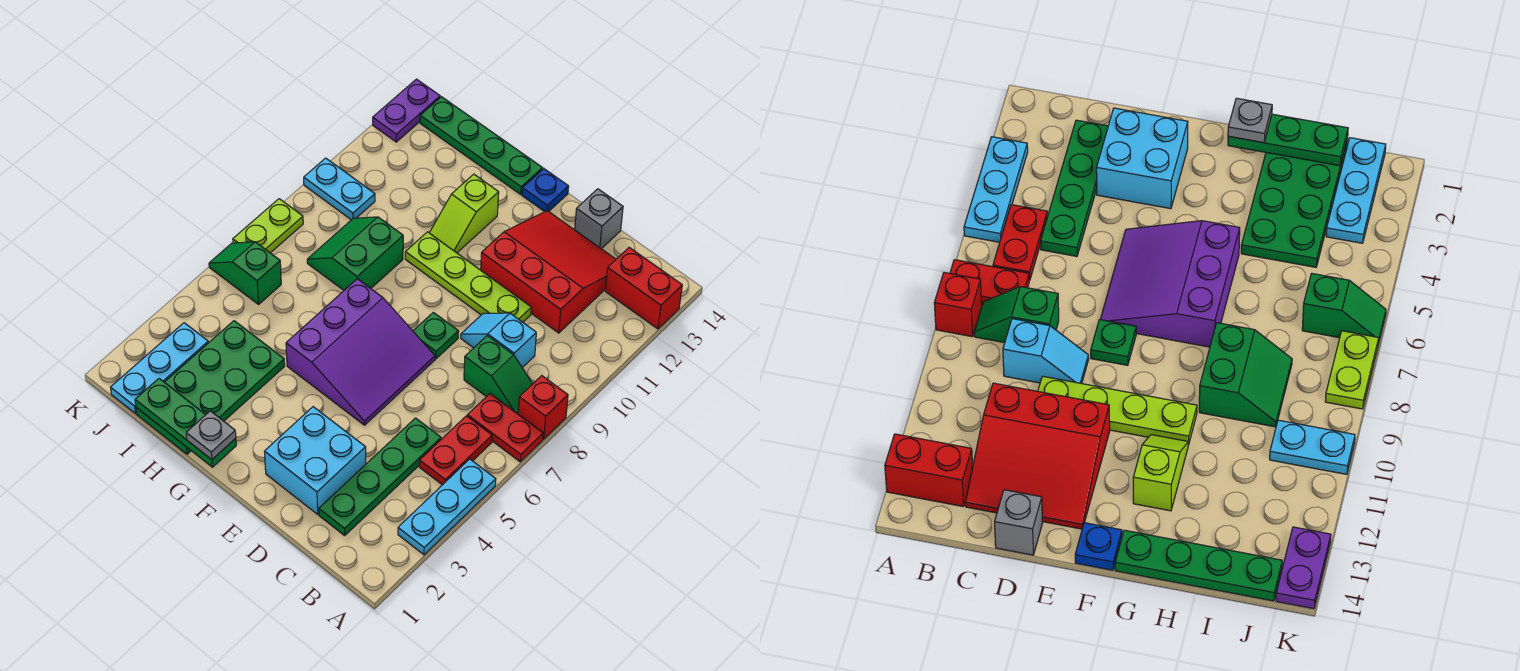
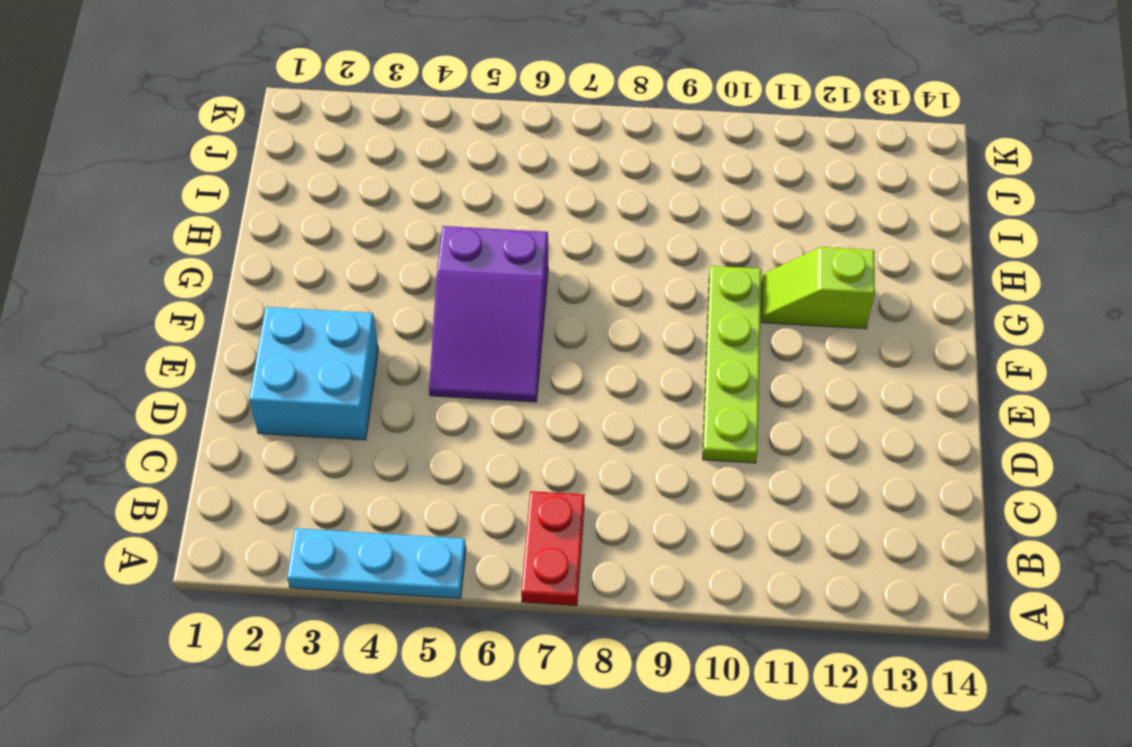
purple 2x3 slope [429,226,548,402] -> purple 3x3 slope [286,279,435,425]
none -> red 1x1 brick [518,376,568,439]
none -> red 1x2 brick [605,247,682,329]
none -> red 1x2 plate [419,416,492,485]

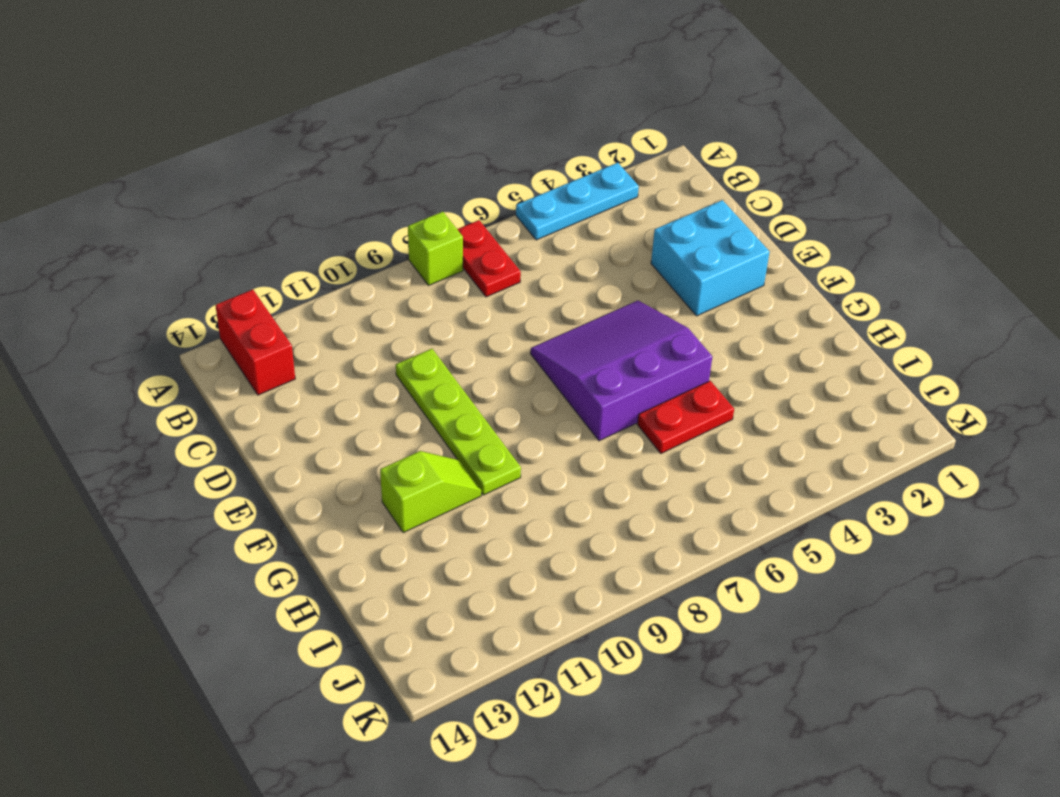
lime 1x1 brick [408,212,463,286] -> red 1x1 brick [518,376,568,439]
red 1x2 plate [637,381,734,453] -> red 1x2 plate moved to [419,416,492,485]
none -> green 1x2 slope [464,336,532,414]
none -> green 1x4 plate [319,418,441,535]
none -> cyan 1x2 slope [461,313,536,368]

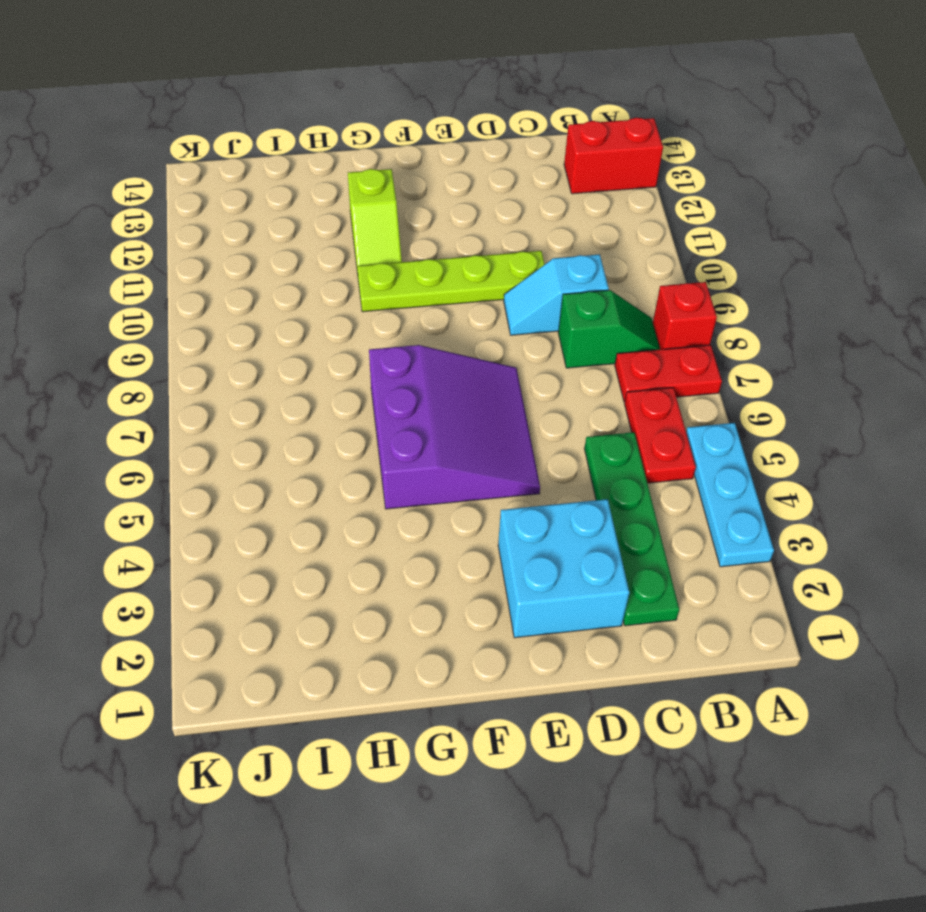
none -> red 3x3 slope [481,211,616,333]
none -> grey 1x1 brick [575,189,623,249]
none -> green 1x1 plate [413,312,459,359]

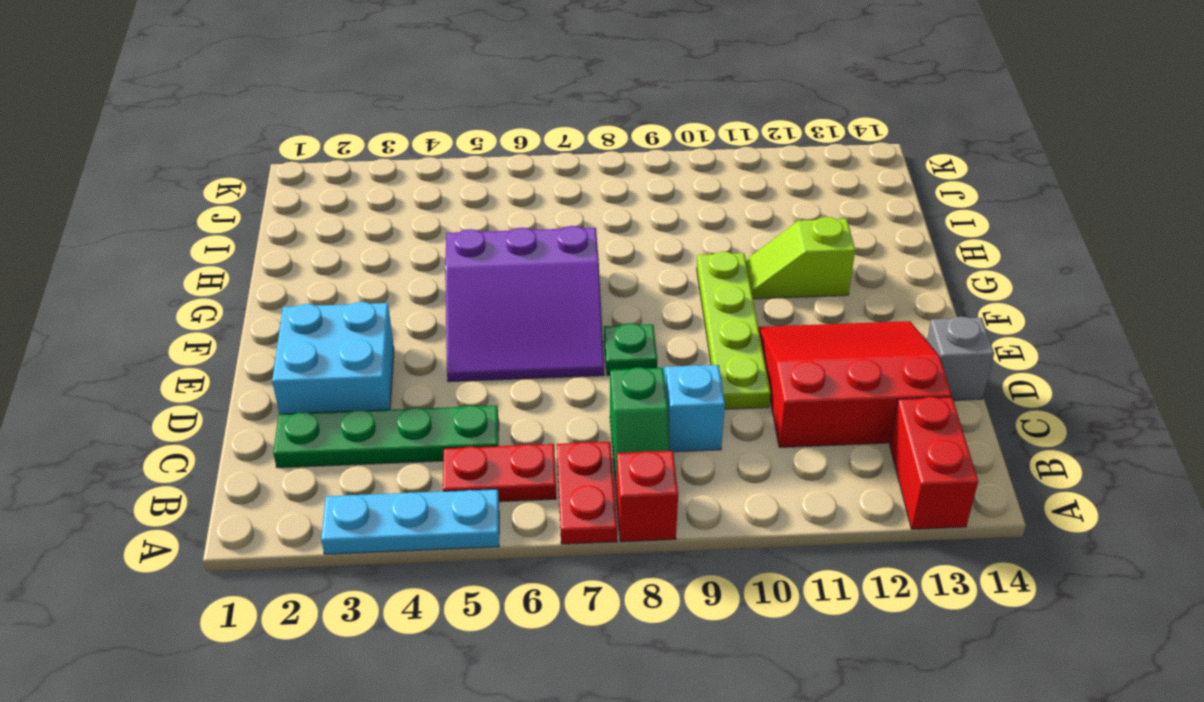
red 3x3 slope [759,321,952,447] -> red 3x3 slope turned to [481,211,616,333]
none -> blue 1x1 plate [522,169,569,212]
none -> green 1x4 plate [420,97,542,195]
none -> green 2x4 plate [136,321,285,454]

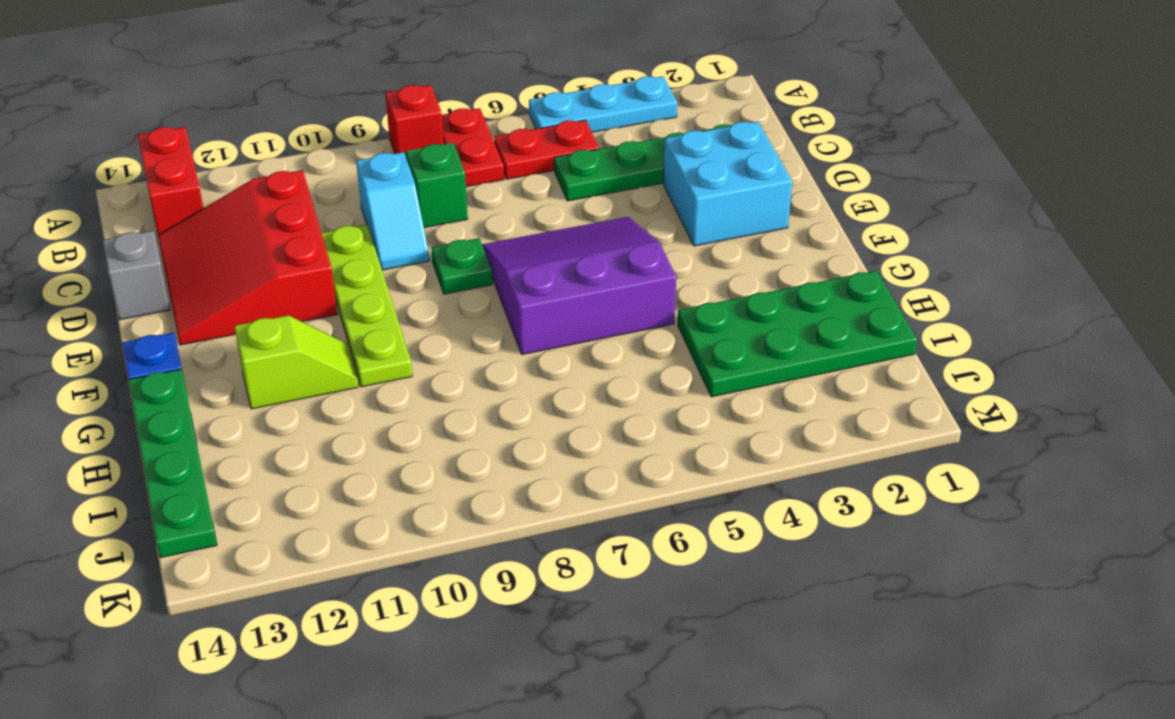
none -> green 2x2 slope [307,217,403,290]
none -> cyan 1x3 plate [110,323,208,413]
none -> green 1x2 slope [209,242,281,304]

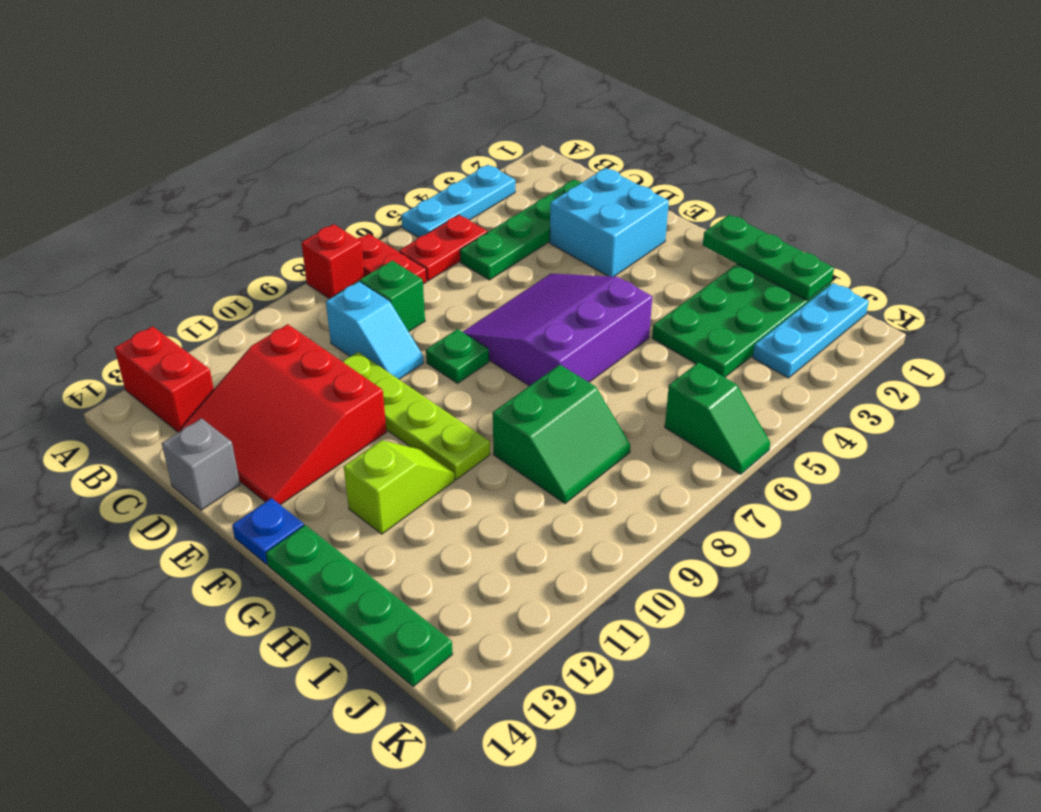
none -> cyan 1x2 plate [304,158,375,220]
none -> lime 1x2 plate [233,199,303,253]
none -> purple 1x2 plate [373,79,440,142]

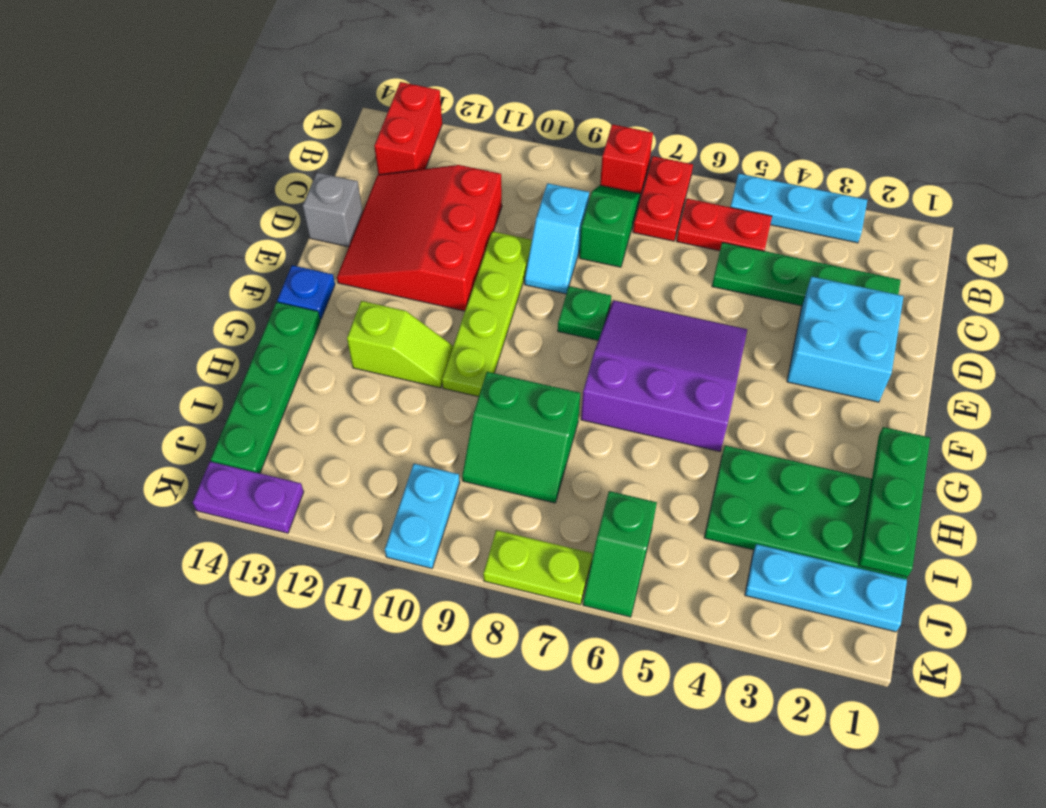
none -> grey 1x1 plate [186,411,236,460]

